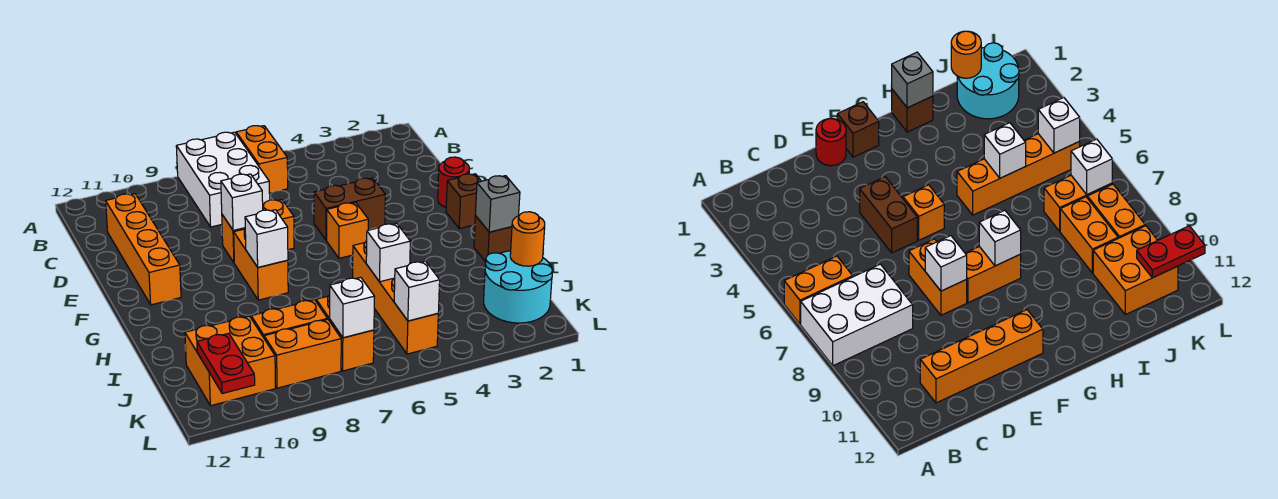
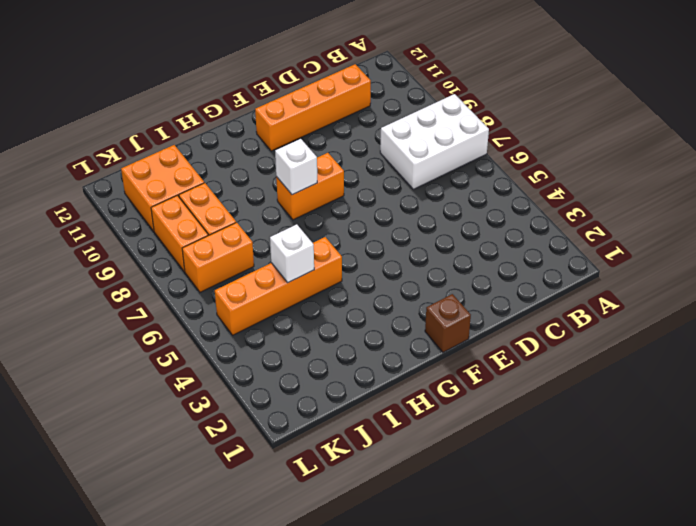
none -> orange 1x2 brick [236,126,288,193]
none -> red 1x1 round brick [438,157,469,207]
none -> brown 1x2 brick [314,178,385,240]

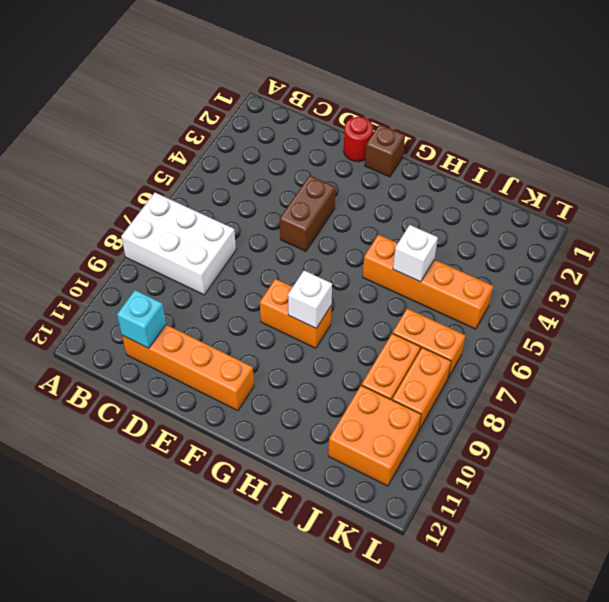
cyan 1x1 brick [117,290,166,348] -> none
none -> orange 1x2 brick [236,126,288,193]
none -> orange 1x2 brick [222,200,294,262]
none -> orange 1x1 brick [327,202,368,258]

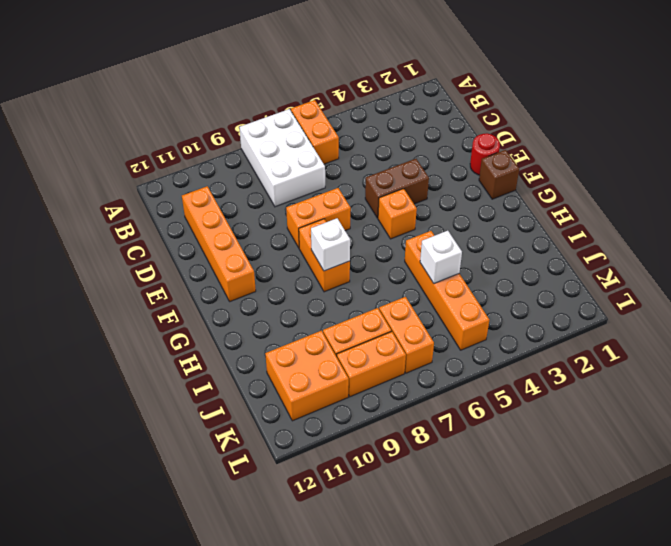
none -> brown 1x1 brick [474,216,512,262]
none -> cyan 2x2 round brick [484,251,553,323]
none -> white 1x1 brick [221,174,263,231]

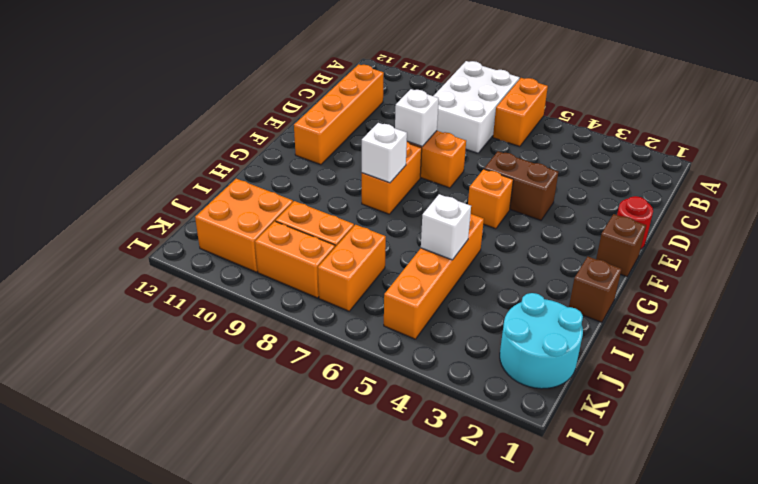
none -> grey 1x1 brick [475,176,520,232]
none -> orange 1x1 round brick [510,212,545,266]
none -> white 1x1 brick [394,261,440,321]

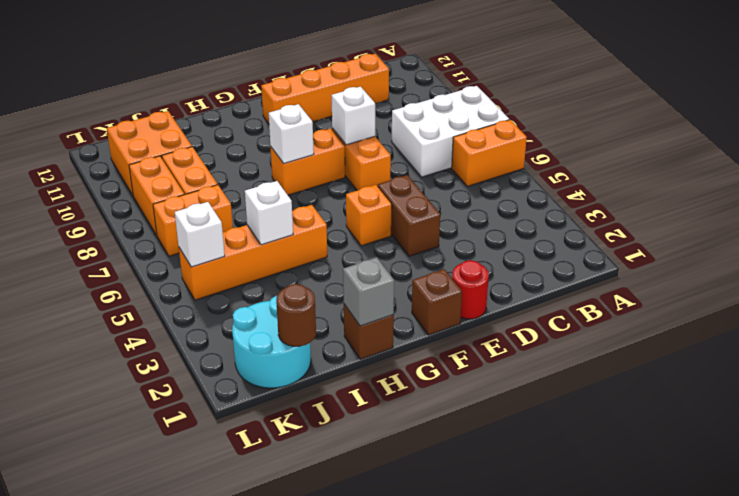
brown 1x1 round brick [276,284,316,346] -> orange 1x1 round brick [510,212,545,266]
none -> white 1x1 brick [330,277,375,338]
none -> red 1x2 plate [197,333,255,394]

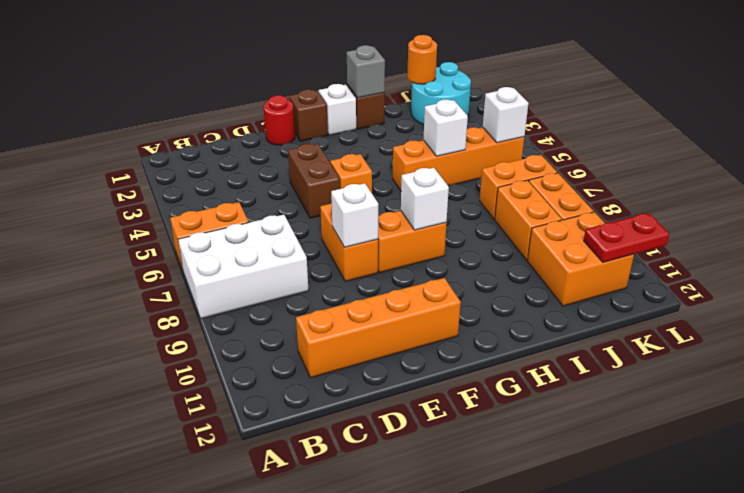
white 1x1 brick [319,84,356,135] -> white 1x1 brick moved to [330,277,375,338]

